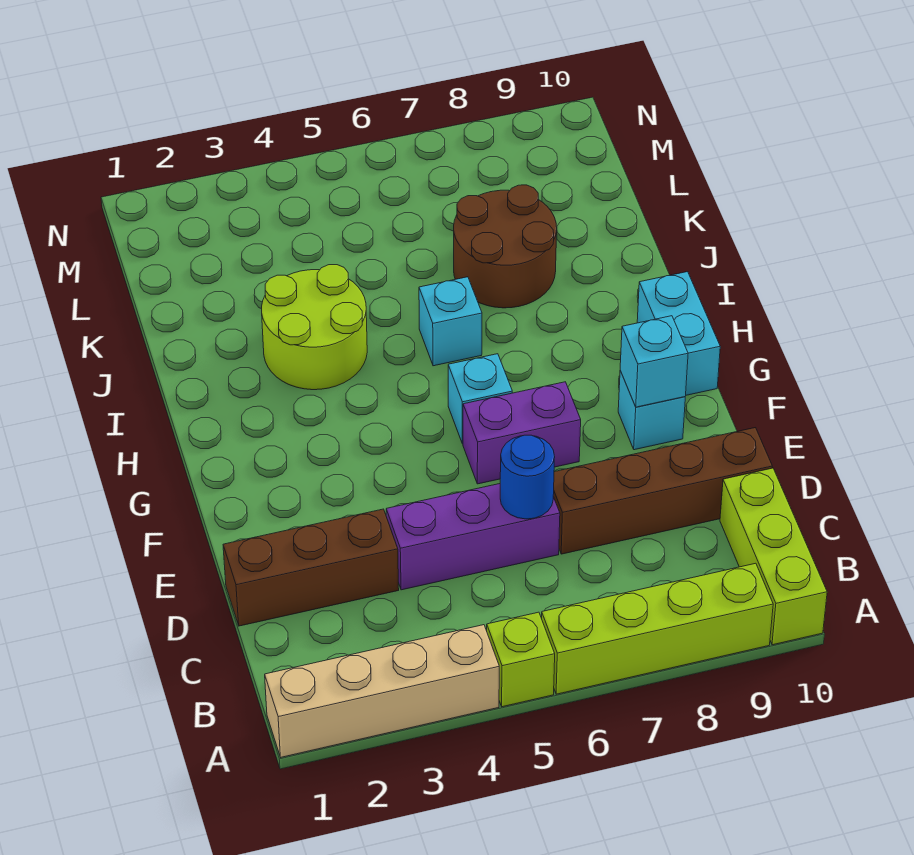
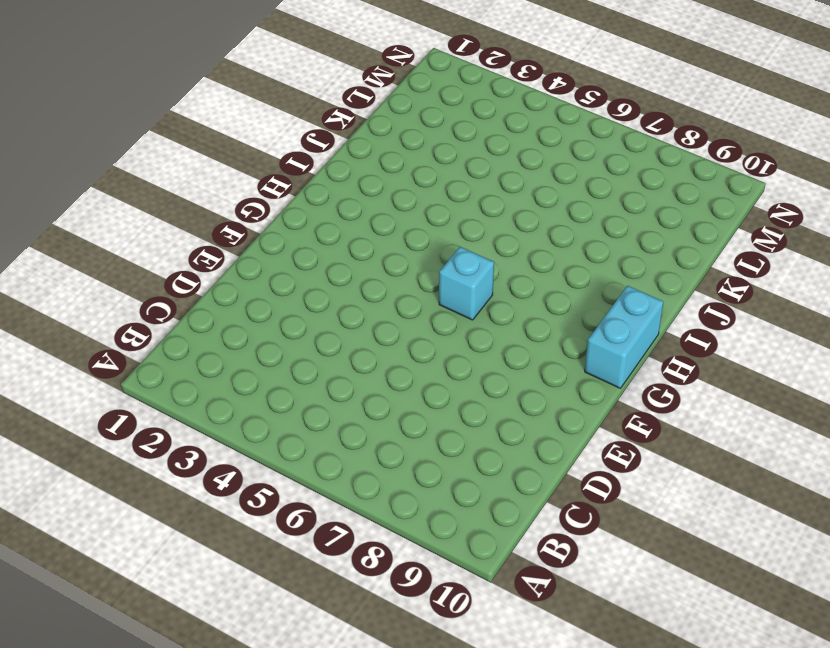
none -> tan 1x4 brick [265,625,499,757]
none -> lime 1x1 brick [487,612,555,707]
none -> lime 1x4 brick [542,563,773,694]

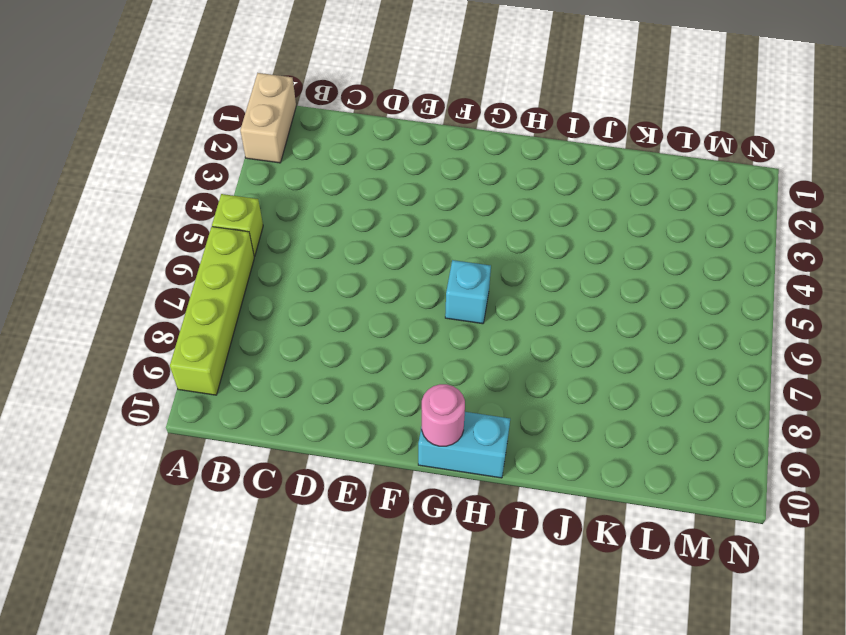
tan 1x2 brick [240,73,296,163] -> tan 1x4 brick [265,625,499,757]
pink 1x1 round brick [422,384,465,446] -> none
none -> lime 1x3 brick [720,468,827,645]
none -> brown 1x3 brick [223,509,399,626]
none -> purple 1x3 brick [386,484,560,590]

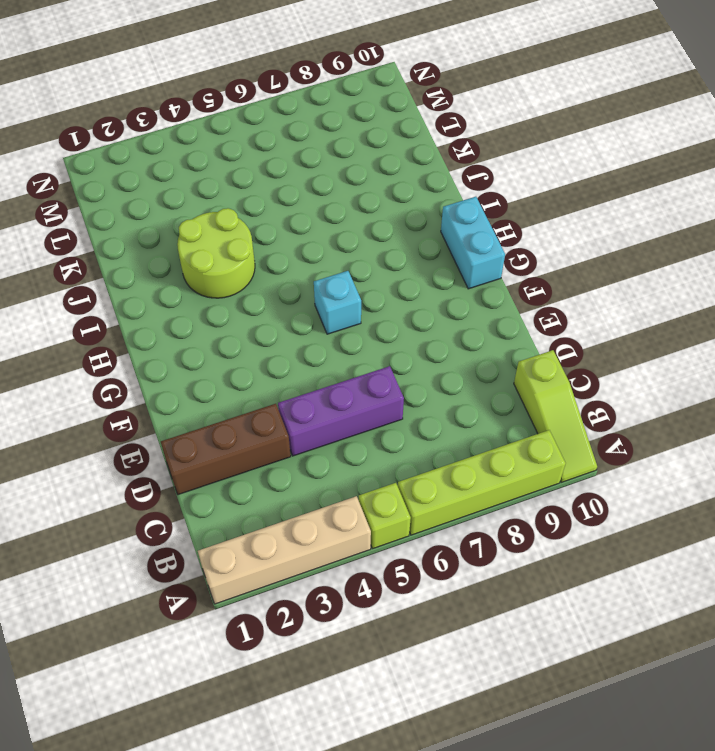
lime 1x3 slope [514,350,597,482] -> lime 1x3 brick [720,468,827,645]
none -> brown 1x4 brick [553,428,772,554]
none -> purple 1x2 brick [463,382,581,484]
none -> cyan 1x1 brick [618,371,685,450]

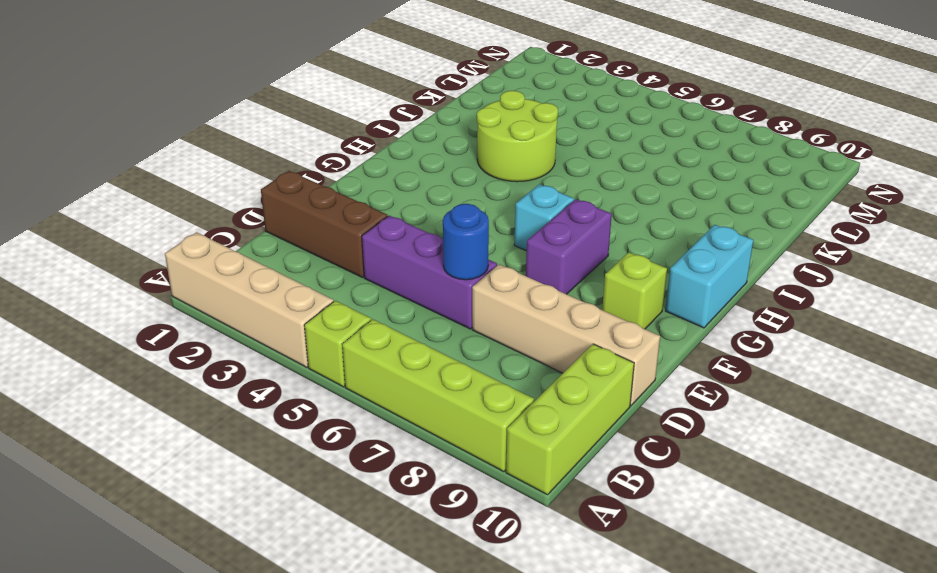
tan 1x4 brick [472,264,660,406] -> brown 1x4 brick [553,428,772,554]
purple 1x2 brick [526,199,612,294] -> purple 1x2 brick turned to [463,382,581,484]
lime 1x1 brick [602,252,667,329] -> cyan 1x1 brick [618,371,685,450]
none -> cyan 1x1 brick [419,277,482,366]
none -> brown 2x2 round brick [454,185,557,308]
none -> cyan 1x1 brick [620,316,688,407]

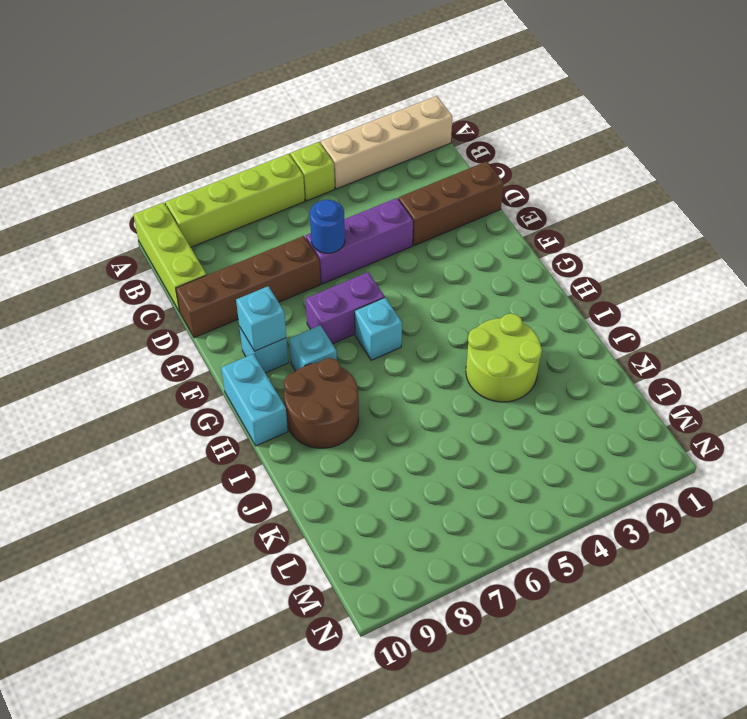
cyan 1x1 brick [289,325,337,371] -> cyan 1x1 brick moved to [419,277,482,366]
brown 2x2 round brick [284,358,359,448] -> brown 2x2 round brick moved to [454,185,557,308]

